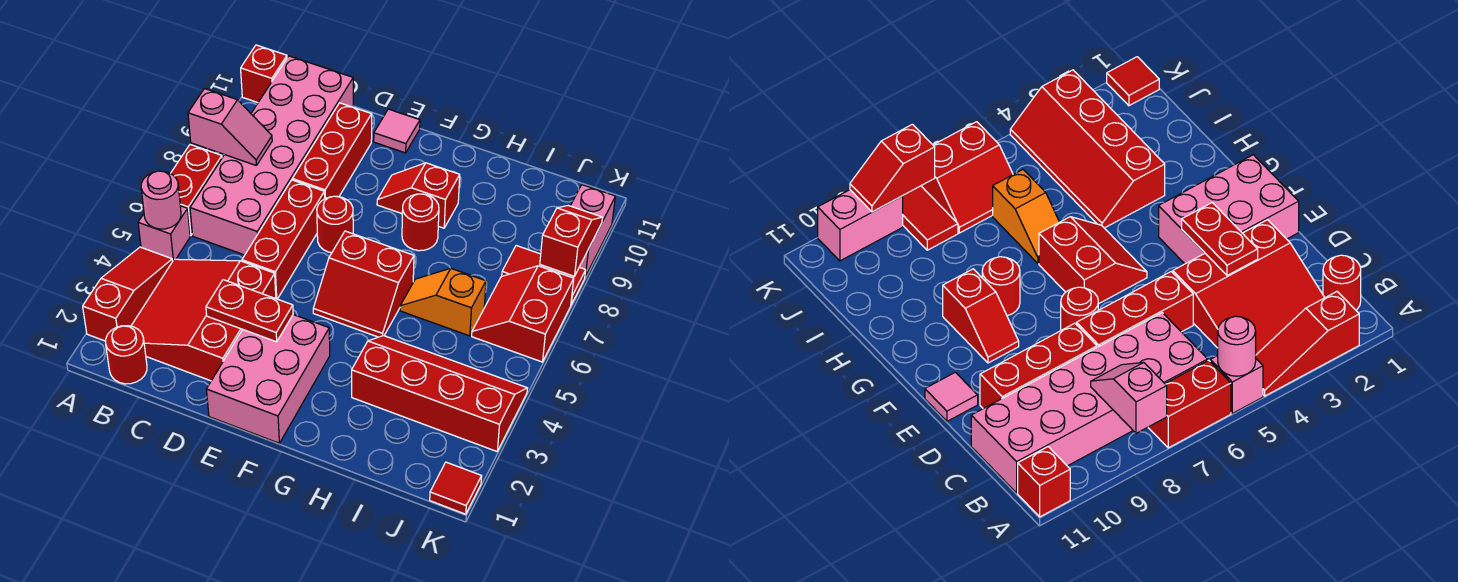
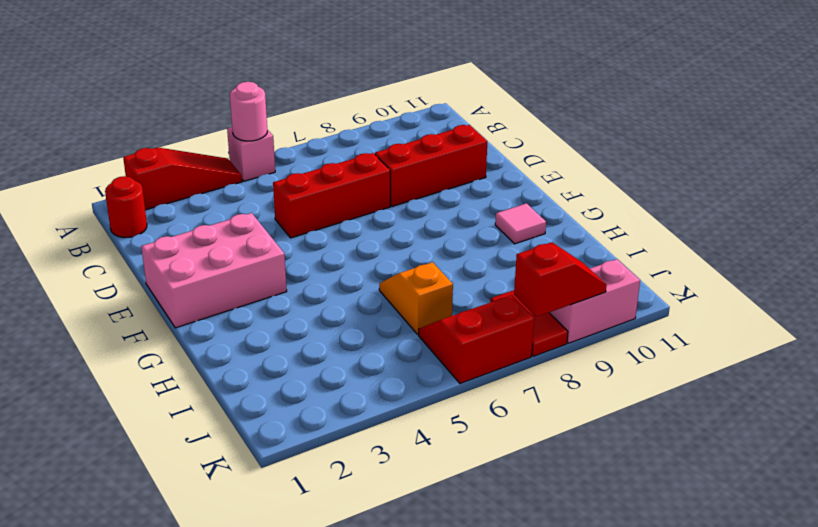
pink 1x1 tile [495,203,546,244] -> pink 1x1 tile moved to [374,109,420,153]
none -> red 1x2 brick [171,145,222,236]
none -> red 1x1 brick [241,45,287,103]
none -> red 3x3 slope [131,259,276,381]

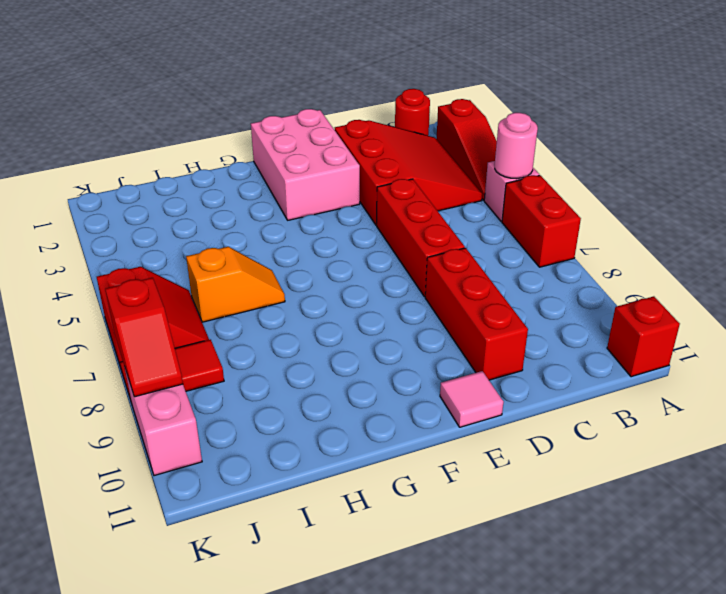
none -> pink 2x6 brick [190,56,353,255]
none -> red 1x1 round brick [317,196,353,253]
none -> red 2x2 slope [313,231,414,337]

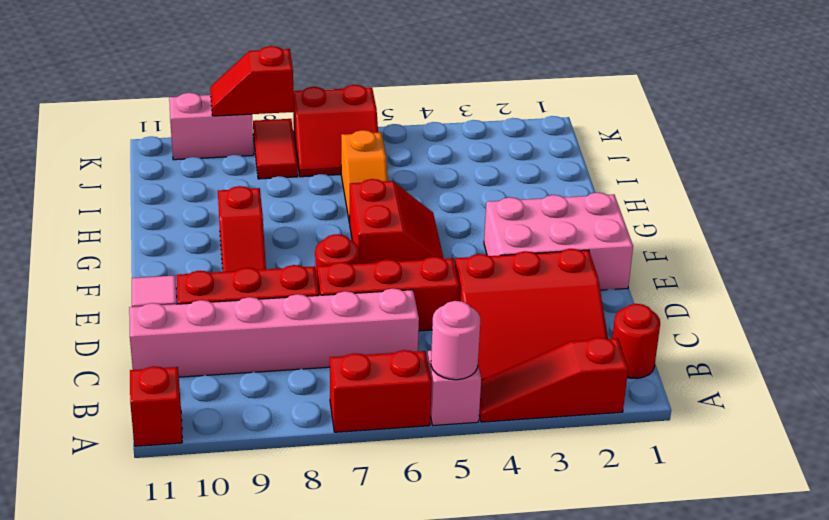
pink 1x6 brick [129,288,419,377] -> pink 2x6 brick [190,56,353,255]
none -> red 1x1 round brick [402,194,439,251]
none -> red 2x4 slope [352,336,527,451]
none -> red 1x1 tile [430,462,482,514]

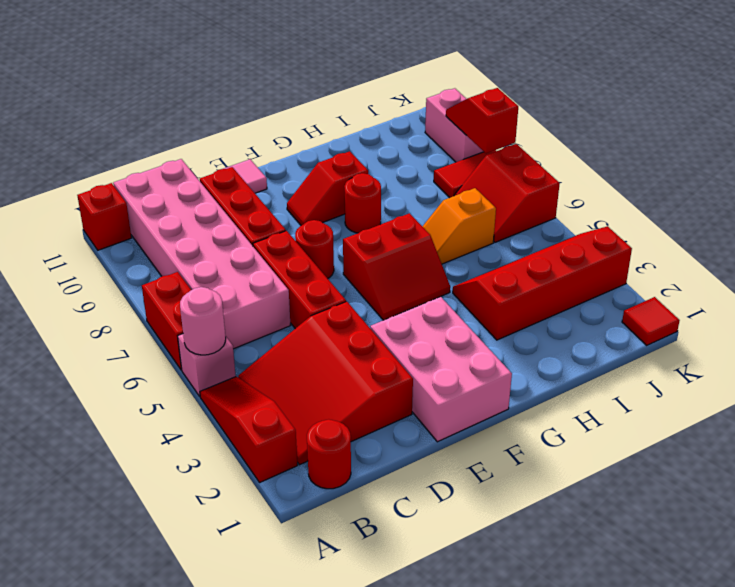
none -> pink 1x2 slope [188,89,272,166]
none -> red 1x2 plate [206,280,293,342]

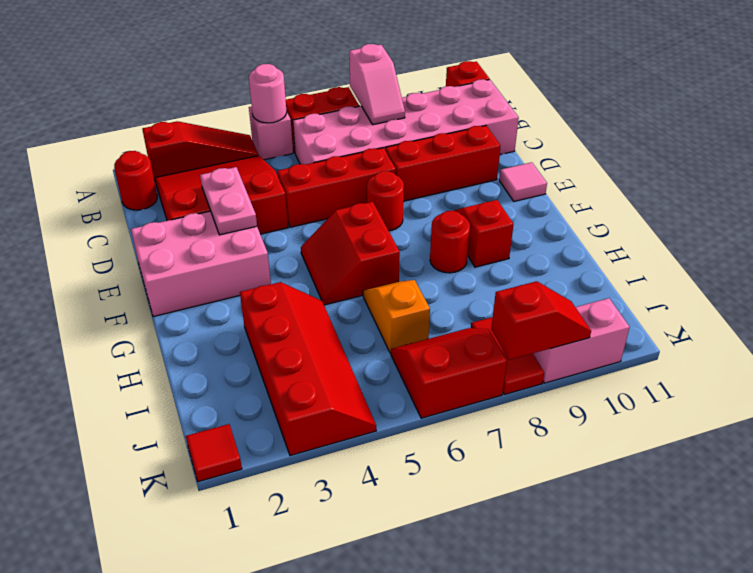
pink 1x2 plate [200,167,257,235] -> red 1x2 plate [206,280,293,342]

